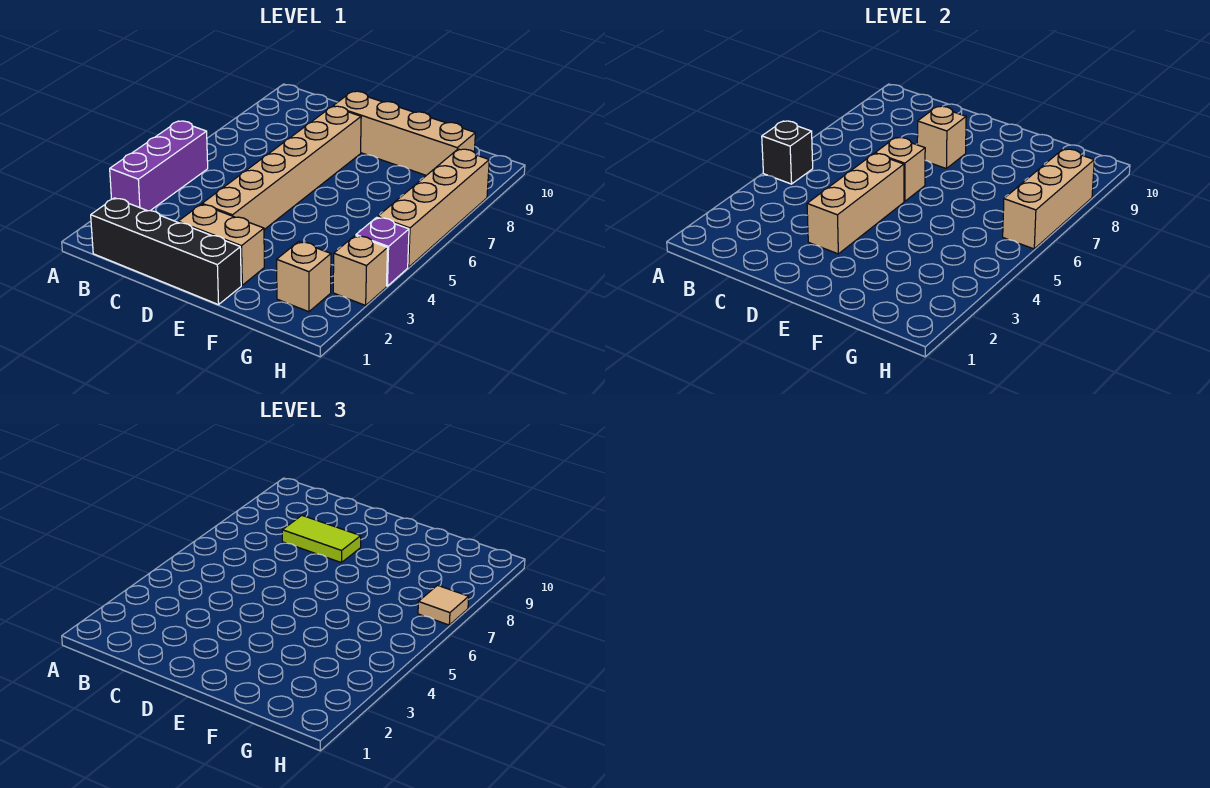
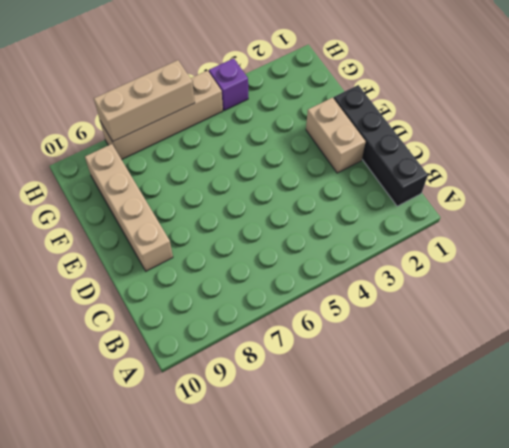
none -> purple 1x3 brick [110,121,208,211]
none -> tan 1x6 brick [202,106,361,230]
none -> tan 1x1 brick [277,242,331,312]

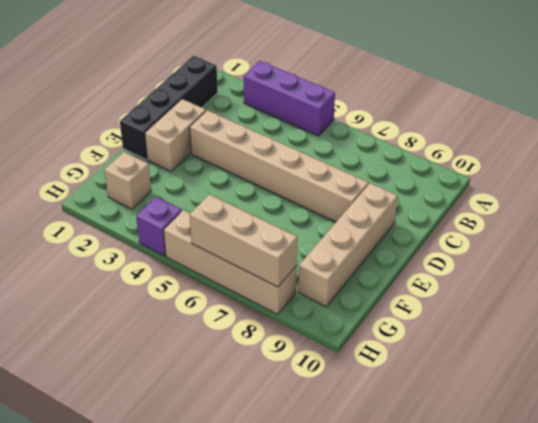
none -> tan 1x1 brick [333,236,388,305]
none -> black 1x1 brick [762,121,813,184]
none -> tan 1x3 brick [807,154,904,254]

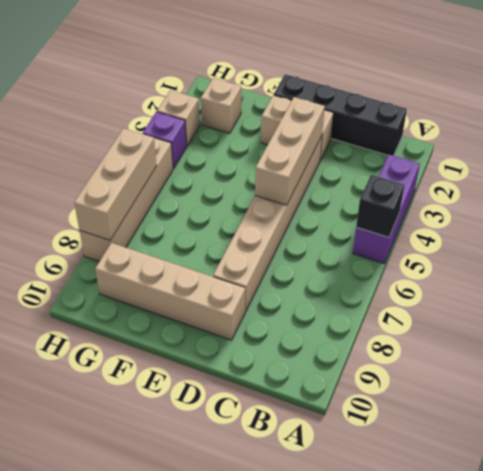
none -> tan 1x1 brick [875,137,925,201]
none -> tan 1x1 brick [917,106,966,168]
none -> lime 1x2 tile [282,516,361,562]

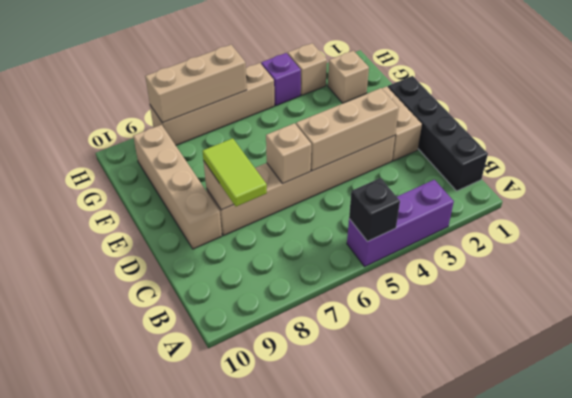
none -> tan 1x1 tile [418,585,469,625]

